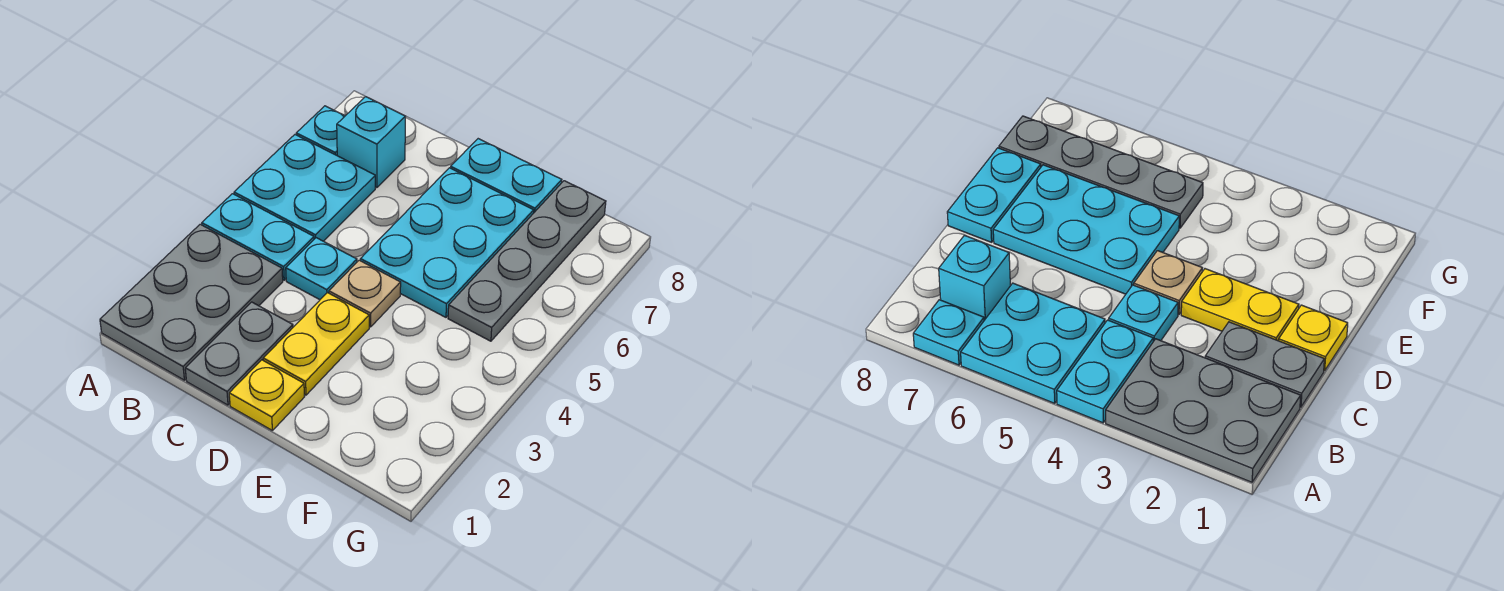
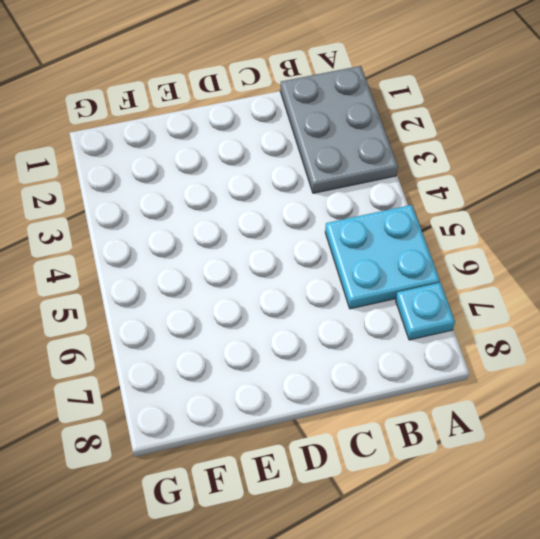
none -> cyan 1x2 plate [202,194,314,280]
none -> cyan 1x1 brick [337,97,406,188]
none -> grey 1x2 plate [185,302,293,405]

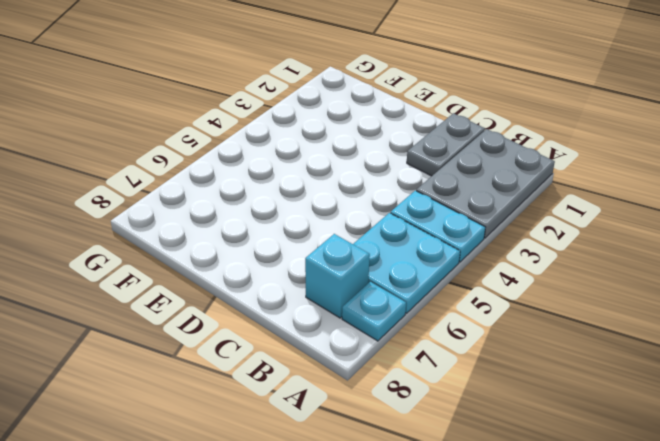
none -> cyan 1x1 plate [286,238,357,300]
none -> yellow 1x1 plate [229,360,304,430]
none -> yellow 1x2 plate [263,293,369,395]

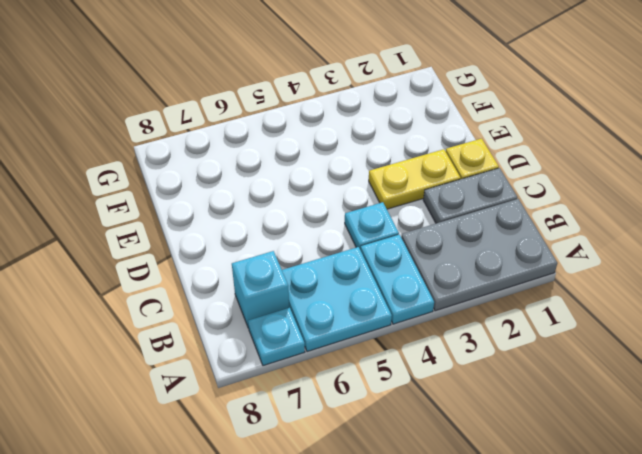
none -> tan 1x1 plate [329,260,401,327]
none -> cyan 2x3 plate [360,168,534,317]
none -> cyan 1x2 plate [451,139,562,212]

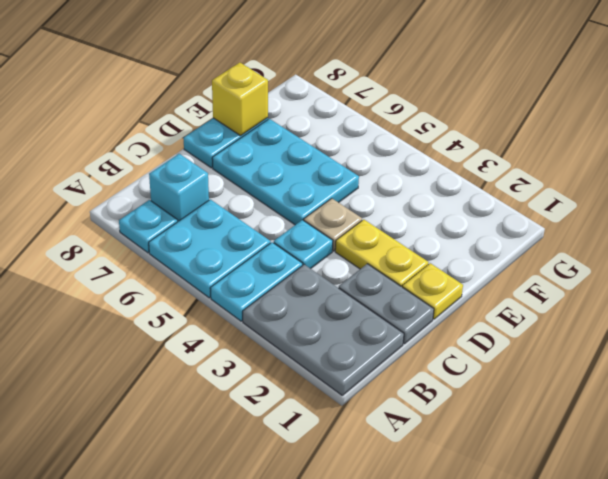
yellow 1x1 brick [212,63,268,136] -> none
none -> grey 1x4 plate [448,181,606,341]

